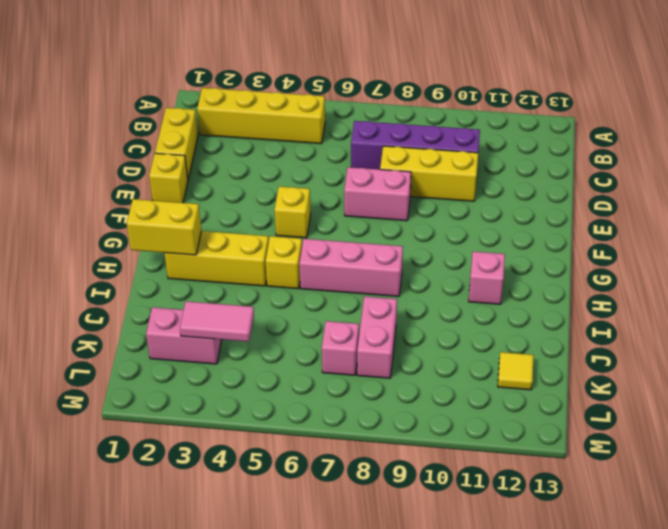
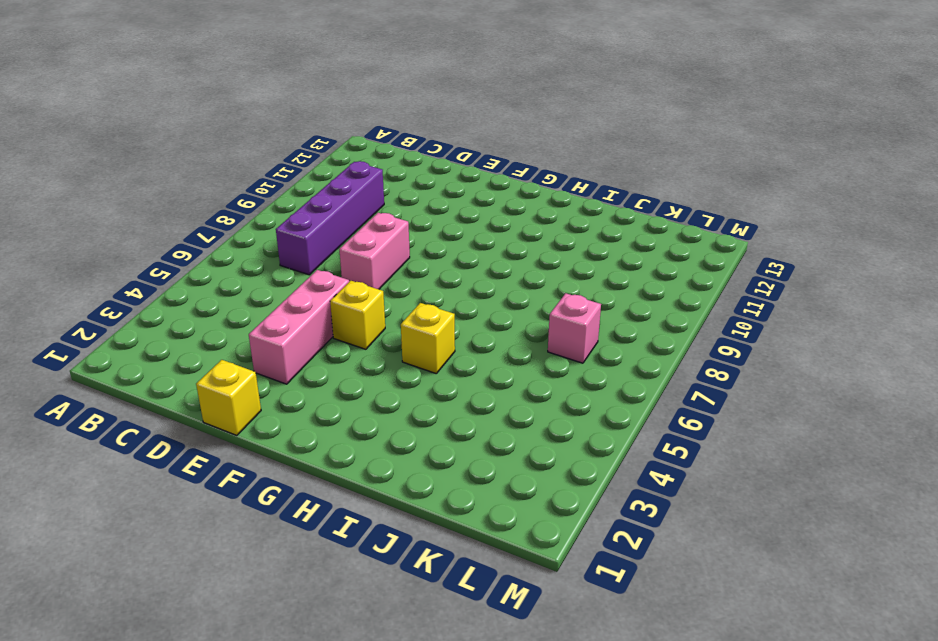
pink 1x3 brick [249,270,349,384] -> pink 1x3 brick moved to [299,239,403,296]
none -> yellow 1x4 brick [197,88,325,144]
none -> yellow 1x2 brick [155,108,198,179]
none -> yellow 1x3 brick [380,146,478,201]

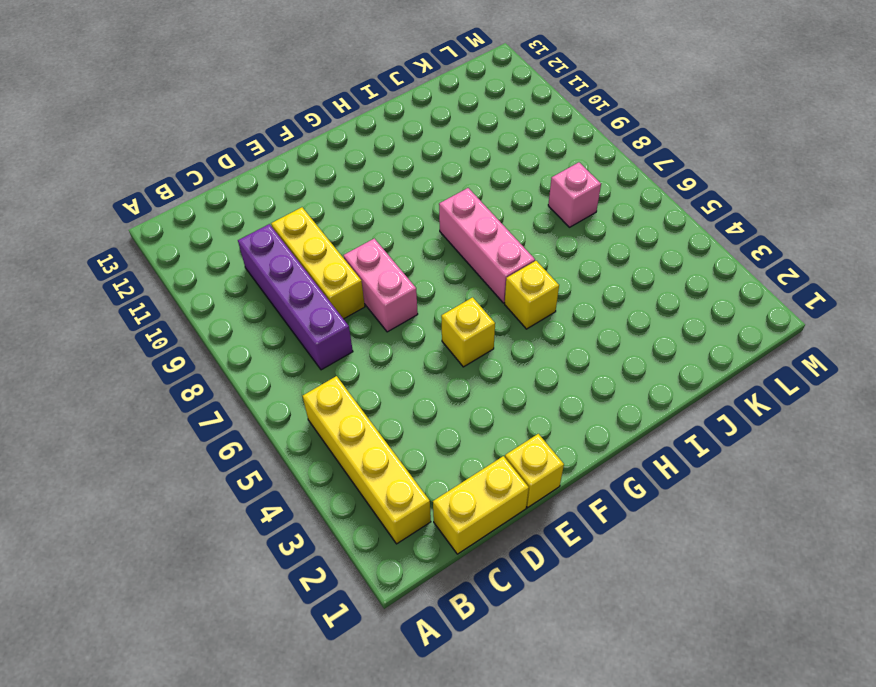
none -> yellow 1x3 brick [164,231,269,286]
none -> pink 1x1 brick [469,252,505,304]
none -> pink 1x2 brick [357,296,397,378]

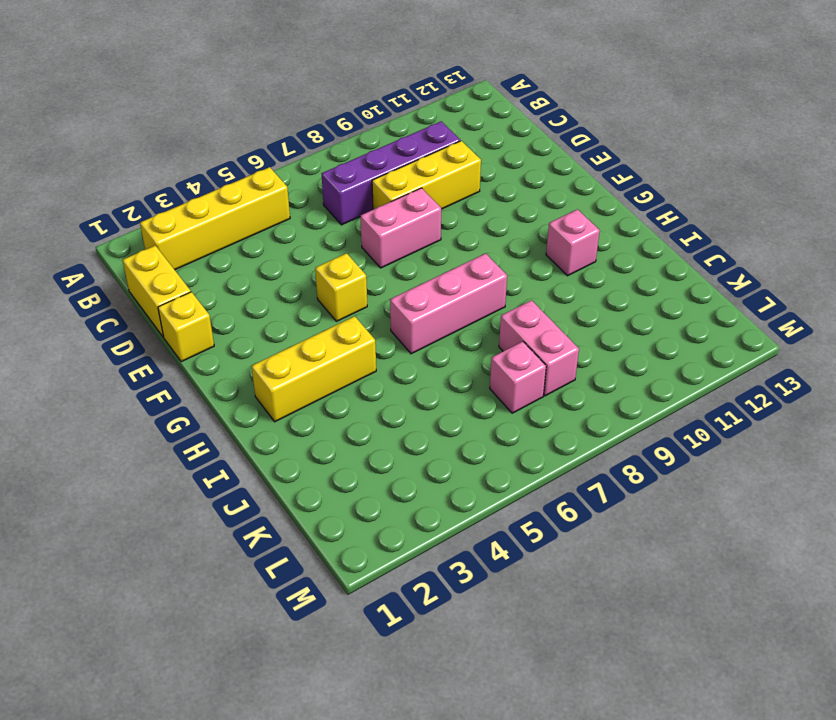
none -> yellow 1x1 brick [266,236,302,289]
none -> pink 1x2 brick [146,307,222,364]
none -> yellow 1x1 tile [498,352,534,390]

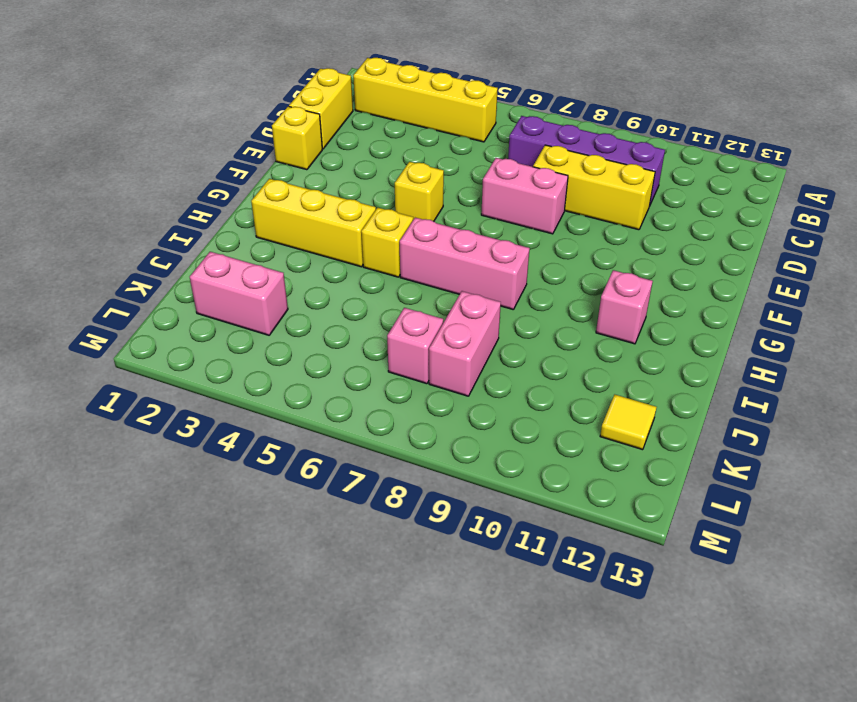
none -> yellow 1x2 brick [127,199,201,255]
none -> pink 1x2 tile [180,301,254,342]

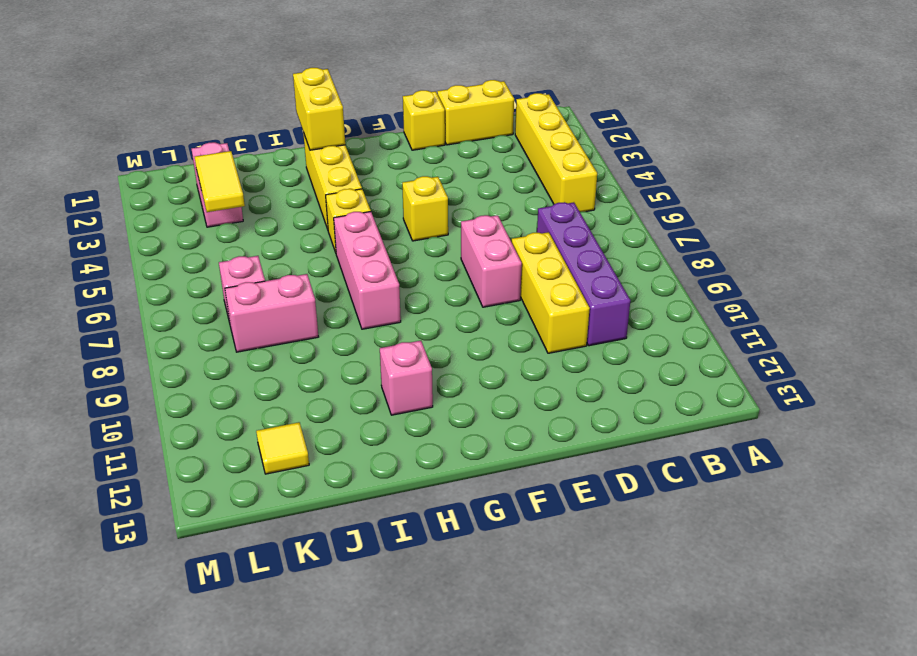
yellow 1x2 tile [195,151,245,212] -> pink 1x2 tile [180,301,254,342]

